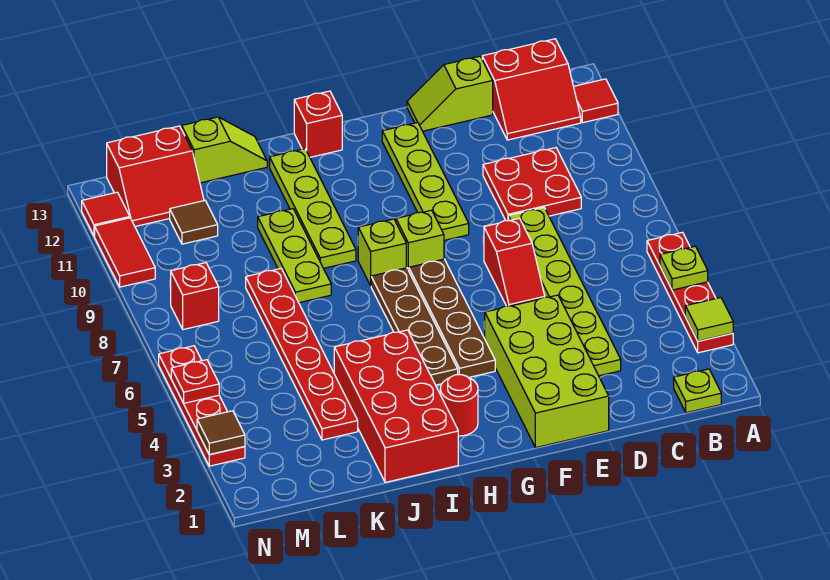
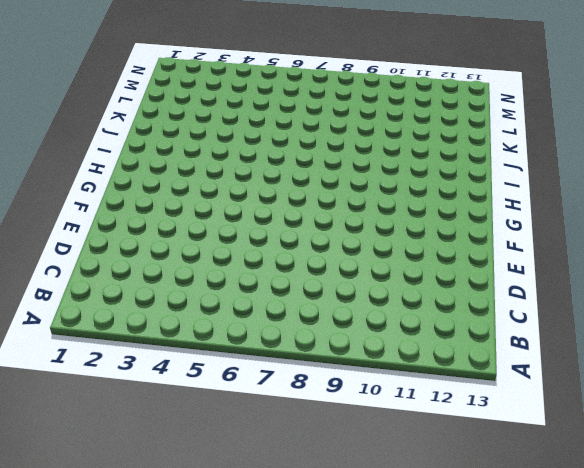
none -> red 1x4 plate [647,232,733,353]
none -> red 1x1 tile [574,79,618,123]
none -> lime 1x1 plate [674,369,721,413]
none -> red 2x2 slope [482,39,581,140]

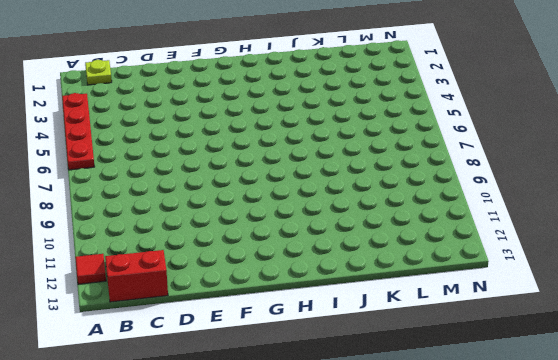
none -> red 2x2 plate [483,148,581,221]
none -> lime 1x6 plate [509,208,621,376]
none -> lime 1x2 slope [407,56,493,131]
none -> lime 2x4 brick [485,295,609,448]

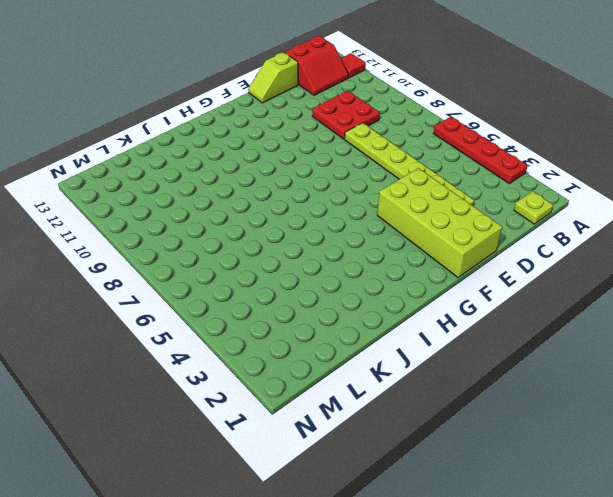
none -> red 1x2 slope [484,218,545,306]
none -> lime 1x4 plate [382,123,469,240]
none -> brown 1x4 plate [409,259,495,378]
none -> lime 1x1 brick [396,210,444,270]

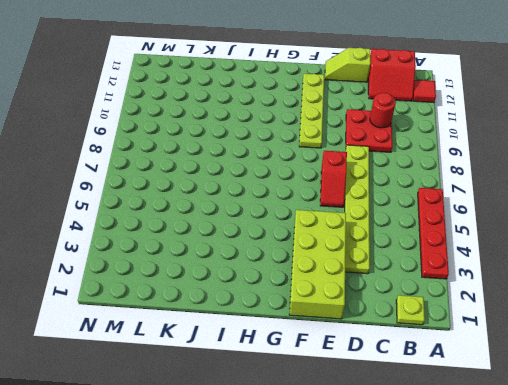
red 1x1 round brick [370,93,396,128] -> red 1x1 round brick moved to [440,375,478,436]
none -> brown 1x4 plate [409,259,495,378]
none -> lime 1x1 brick [396,210,444,270]
none -> brown 1x4 plate [371,268,458,385]
none -> lime 1x1 brick [358,219,406,286]

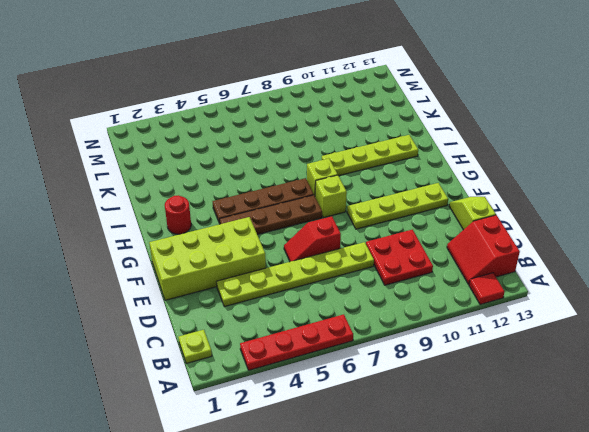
none -> red 1x1 brick [294,91,342,157]
none -> red 2x4 brick [334,330,458,482]
none -> lime 1x3 plate [258,209,331,303]
none -> lime 1x2 slope [182,117,267,183]

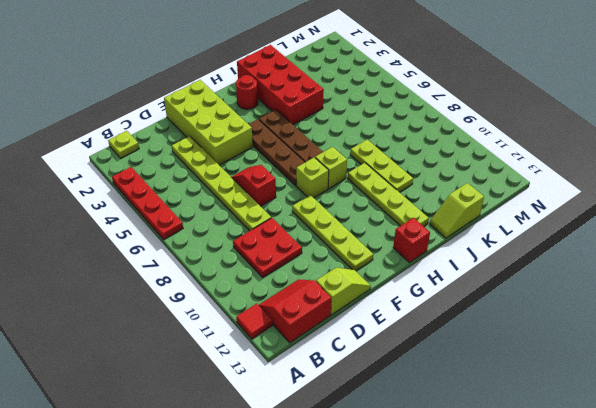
none -> red 1x6 plate [246,269,358,440]
none -> brown 1x1 tile [170,201,218,244]
none -> red 2x2 slope [107,126,204,226]
none -> red 1x1 brick [171,263,219,330]

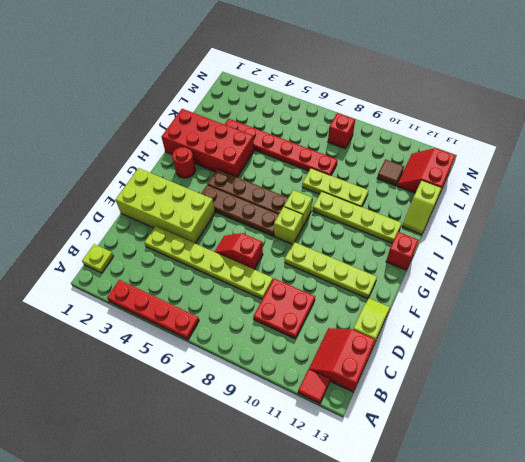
none -> red 1x4 plate [159,346,245,466]
none -> red 1x2 tile [95,218,155,287]
none -> red 1x1 tile [82,192,130,236]
none -> lime 1x1 tile [685,298,733,341]

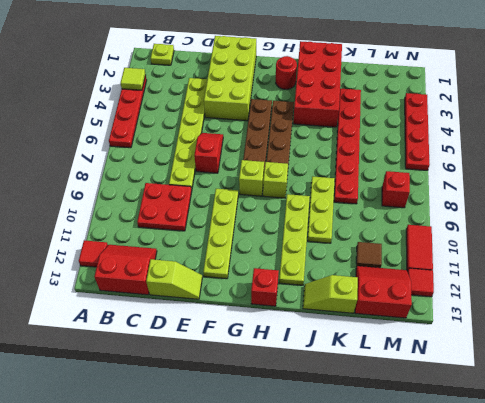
none -> lime 1x1 plate [660,246,708,290]
none -> brown 1x1 tile [197,411,245,455]
none -> red 1x1 plate [171,360,219,403]

